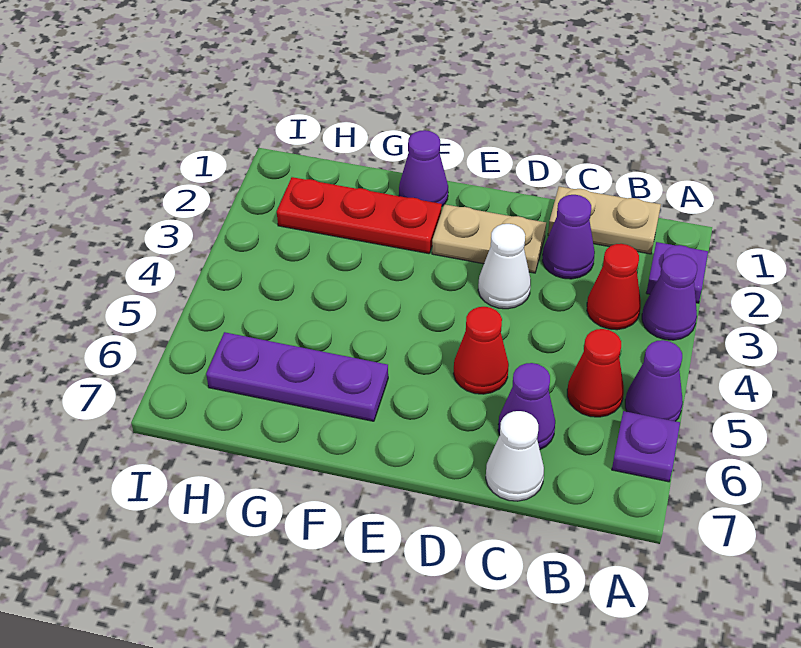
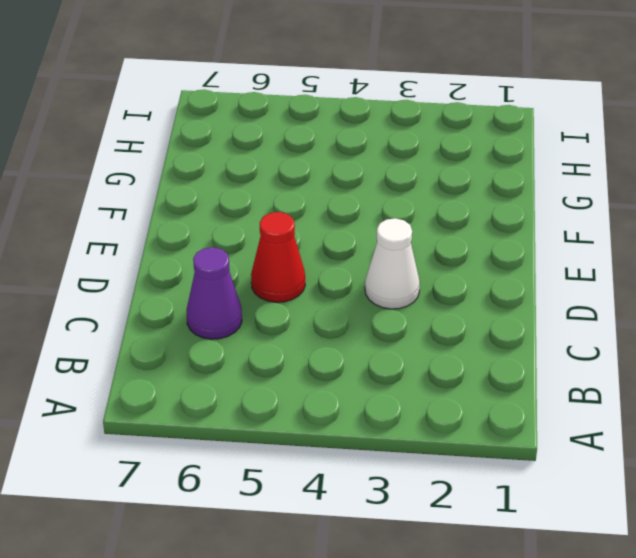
none -> purple 1x1 plate [646,242,708,303]
none -> purple 1x1 cone [642,254,697,340]
none -> purple 1x1 cone [625,340,683,421]

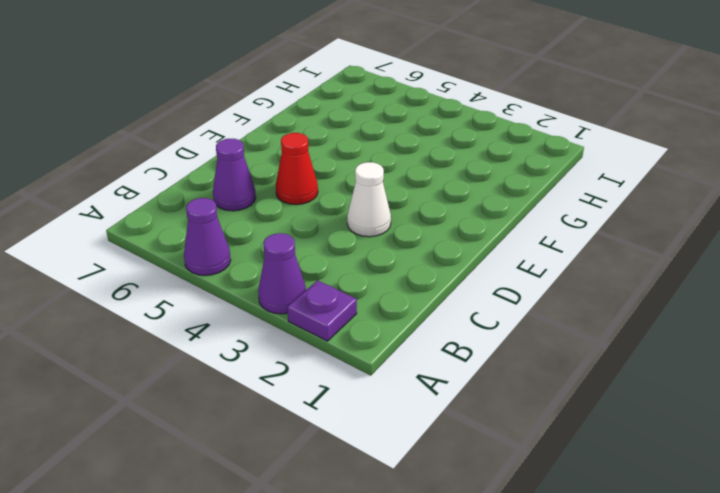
none -> purple 1x1 plate [612,411,680,482]
none -> tan 1x2 plate [548,186,661,254]
none -> red 1x1 cone [587,244,641,330]

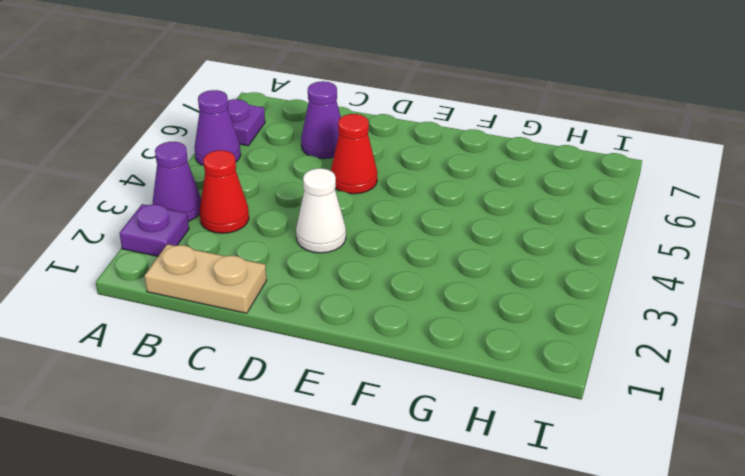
none -> red 1x1 cone [567,329,624,417]
none -> purple 1x1 cone [542,195,595,279]
none -> white 1x1 cone [486,411,544,501]

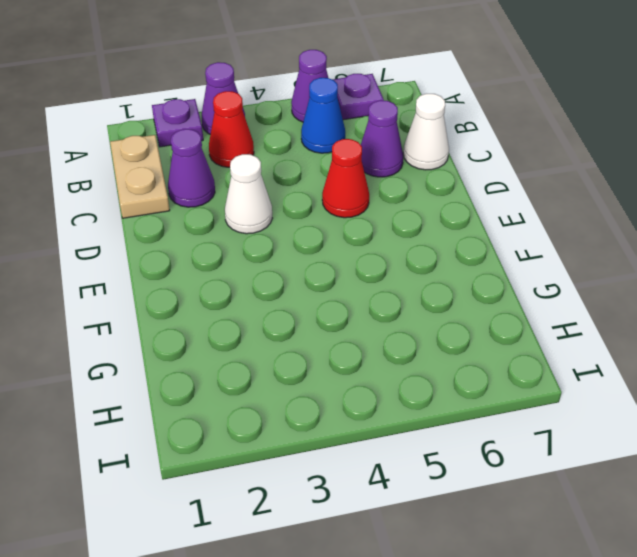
blue 1x1 cone [301,78,345,153] -> red 1x1 cone [567,329,624,417]
none -> tan 1x2 plate [432,204,546,273]
none -> purple 1x1 cone [399,130,448,206]
none -> red 1x3 plate [277,177,442,254]

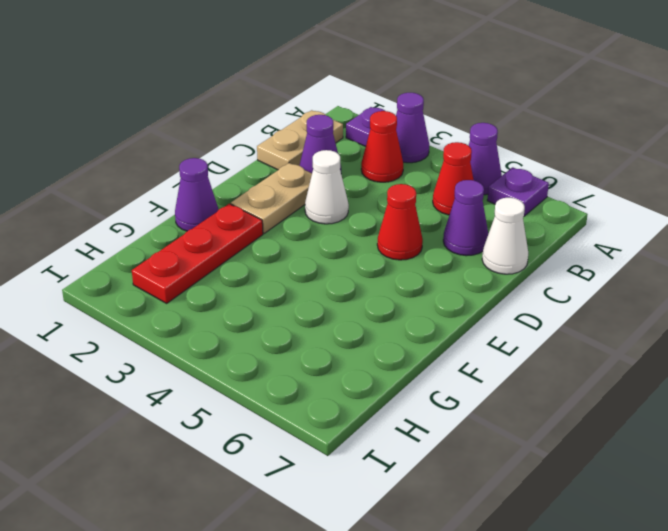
none -> purple 1x3 plate [206,332,388,421]

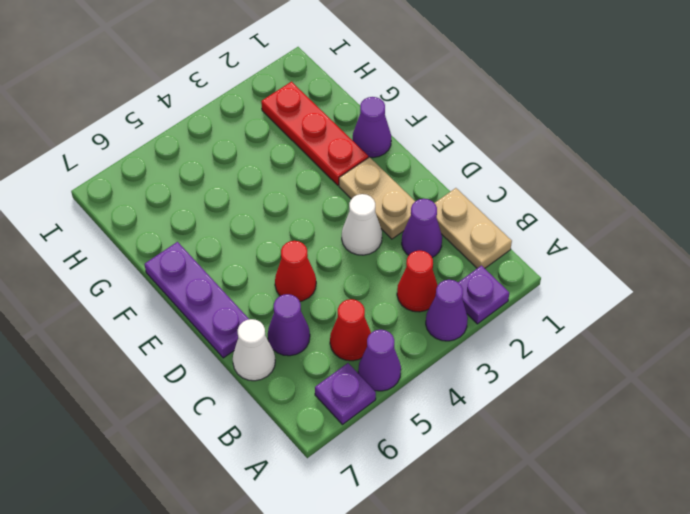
purple 1x3 plate [144,242,249,358] -> purple 1x3 plate moved to [206,332,388,421]

